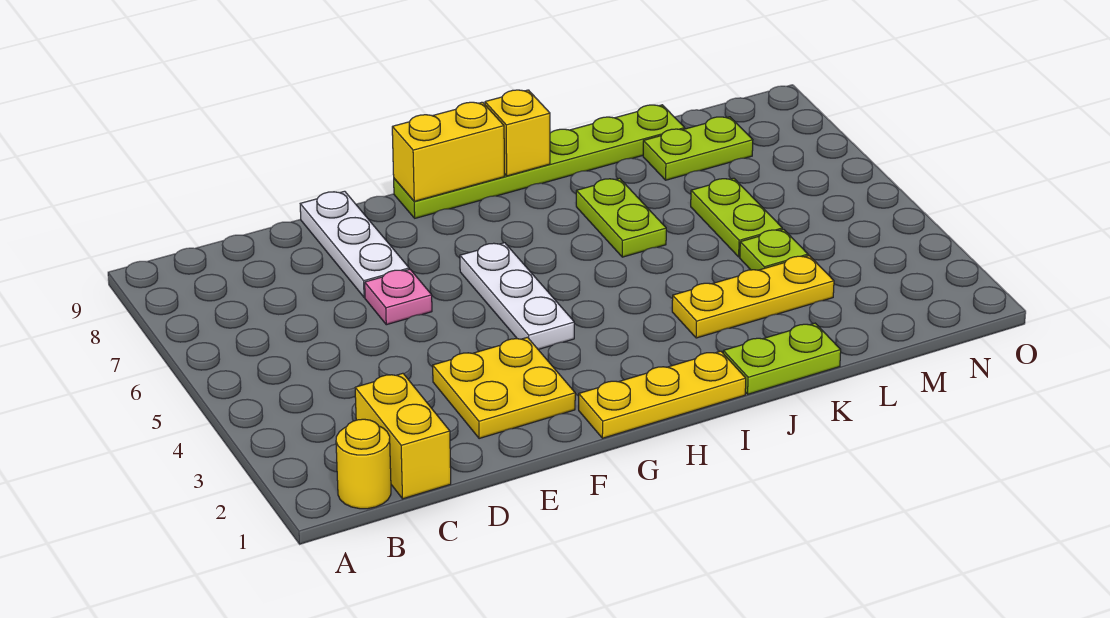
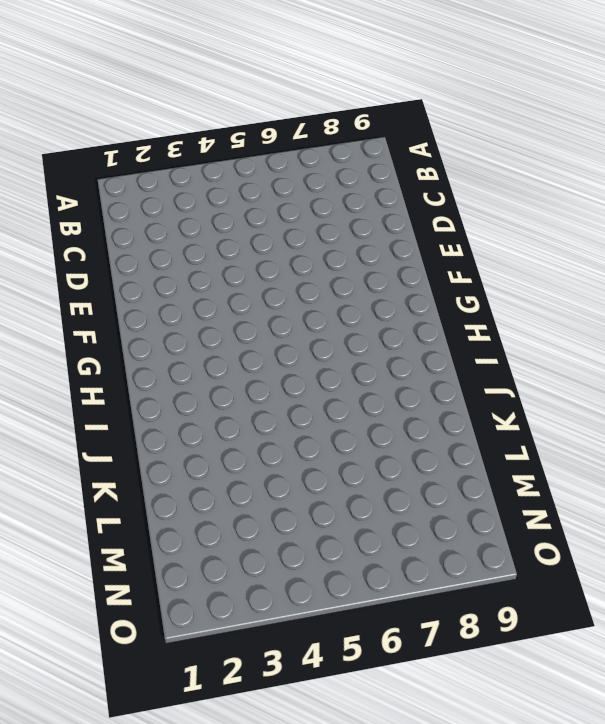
none -> yellow 1x1 round brick [336,419,391,509]
none -> yellow 1x2 brick [355,373,451,499]
none -> yellow 2x2 plate [433,337,575,439]

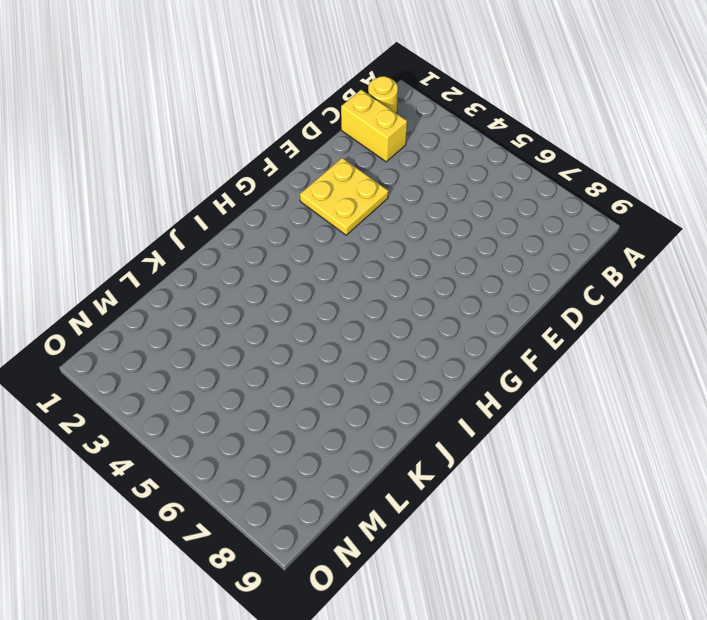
none -> pink 1x1 plate [365,269,432,325]
none -> white 1x3 plate [300,191,409,297]
none -> yellow 1x3 plate [579,351,746,438]

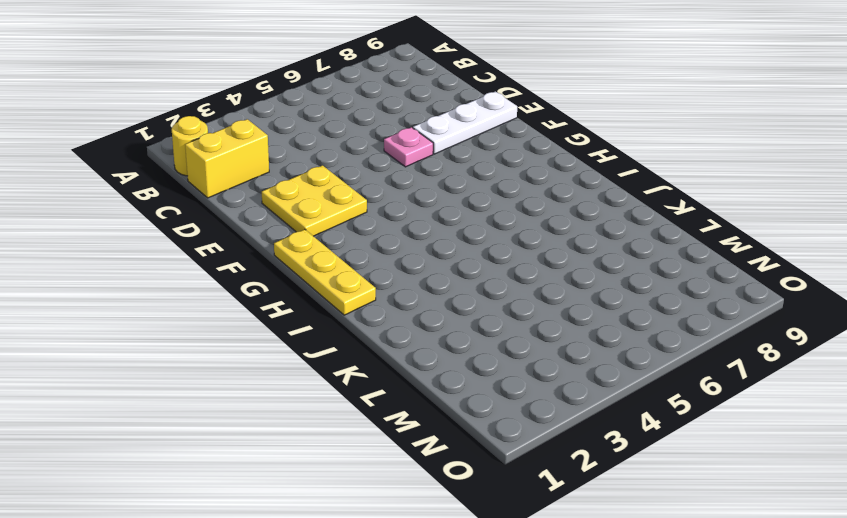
none -> white 1x3 plate [460,243,574,349]
none -> lime 1x6 plate [394,105,685,218]
none -> lime 1x2 plate [723,323,841,394]

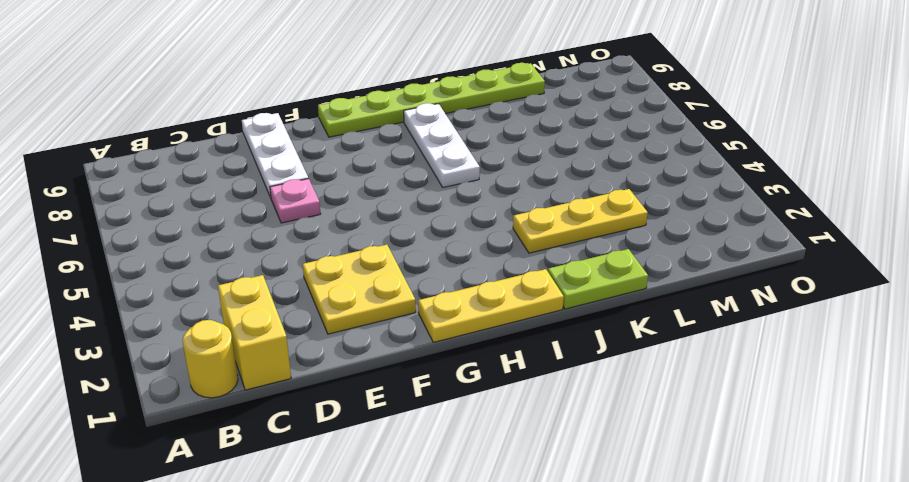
white 1x3 plate [404,103,480,187] -> white 1x3 plate moved to [460,243,574,349]
none -> lime 1x2 plate [576,178,666,257]
none -> lime 1x1 plate [740,229,808,270]
none -> lime 1x2 plate [691,178,782,257]

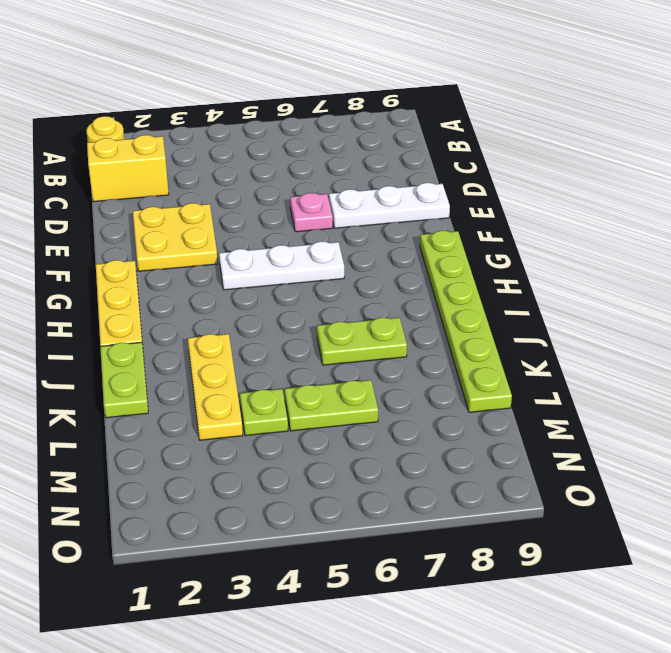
none -> lime 1x2 plate [643,117,753,180]
none -> yellow 1x2 brick [392,102,504,201]
none -> yellow 1x1 brick [485,90,550,176]

